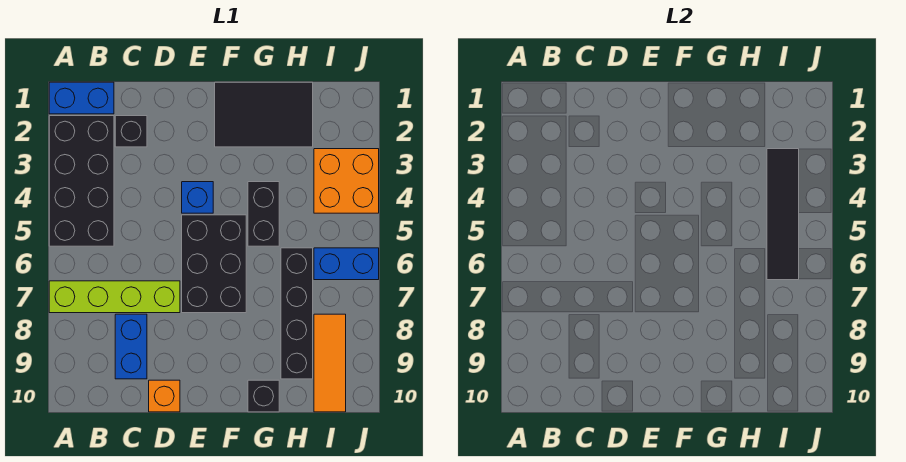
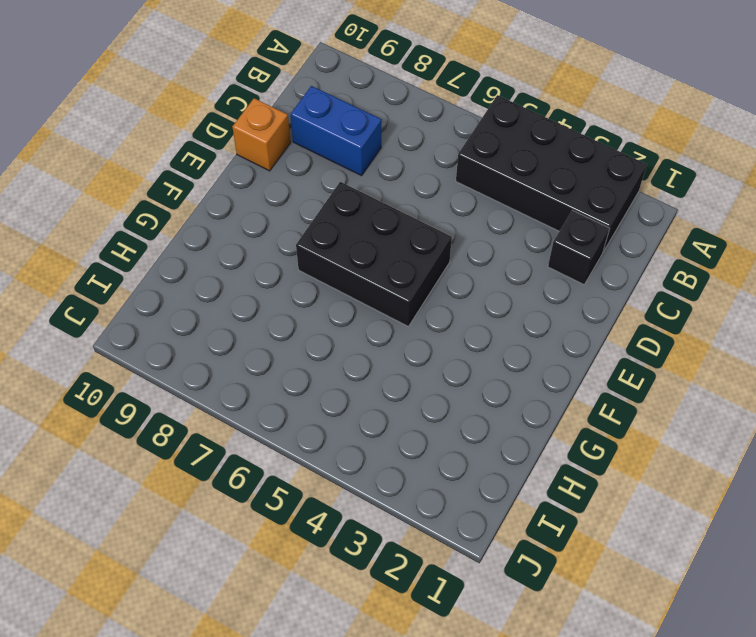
none -> blue 1x2 brick [49,82,114,114]
none -> lime 1x4 brick [49,281,180,313]
none -> blue 1x1 brick [182,182,213,213]

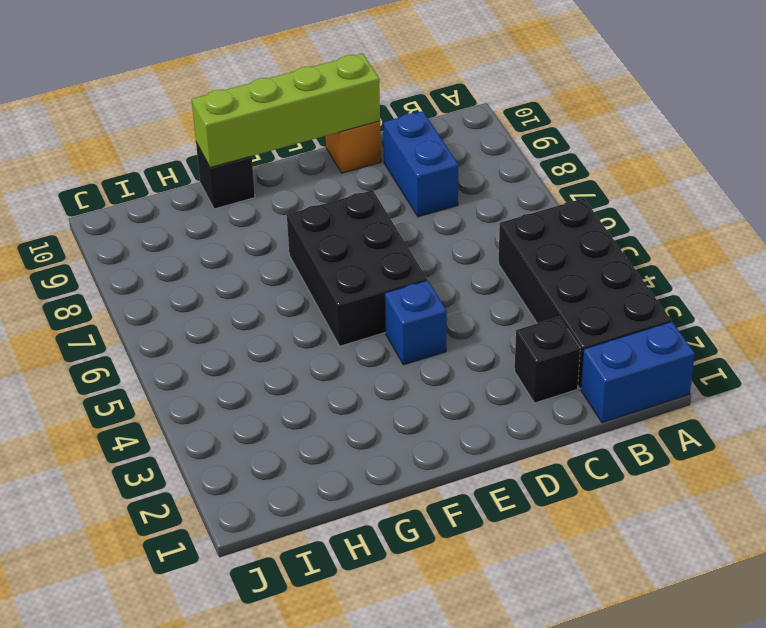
lime 1x4 brick [192,53,380,167] -> lime 1x4 brick moved to [49,281,180,313]
none -> black 2x3 tile [215,82,313,147]
none -> black 1x2 brick [248,182,279,246]
none -> black 1x4 brick [281,248,313,379]

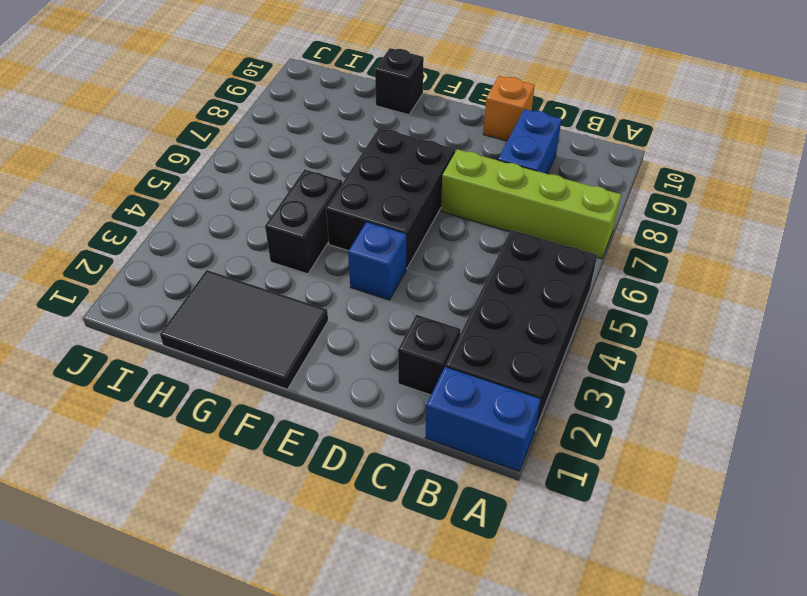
none -> black 1x4 brick [281,248,313,379]
none -> orange 2x2 brick [314,149,379,213]
none -> blue 1x2 brick [314,248,379,280]

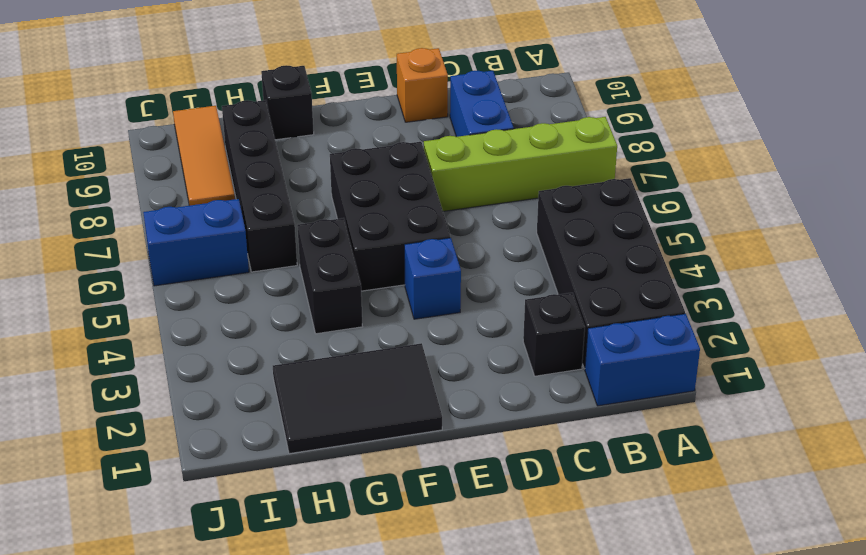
none -> orange 2x2 brick [314,149,379,213]
none -> black 1x4 tile [767,149,799,280]

